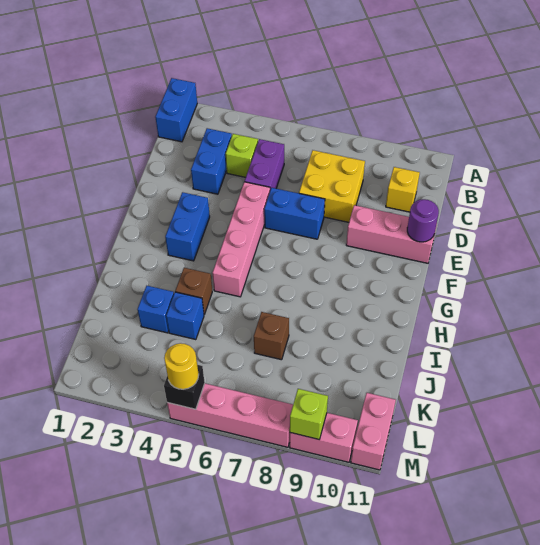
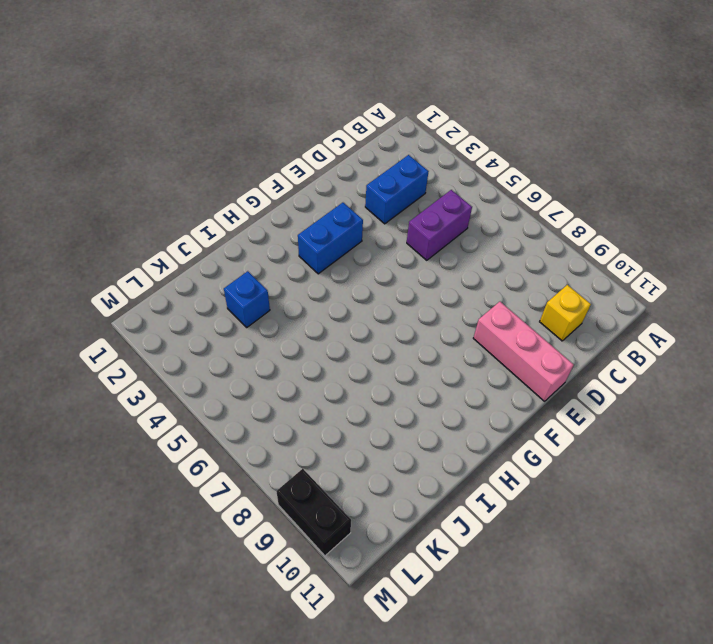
black 1x2 brick [276,469,351,556] -> pink 1x2 brick [290,413,358,462]
none -> blue 1x2 brick [155,78,197,142]
none -> lime 1x1 brick [226,134,258,177]
none -> yellow 2x2 brick [299,150,365,222]

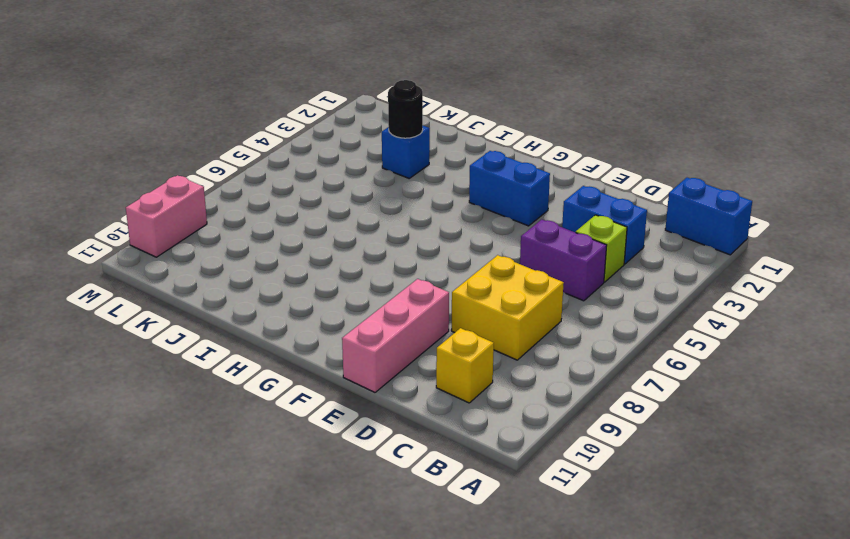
black 1x1 round brick [388,80,423,138] -> none
none -> pink 1x4 brick [213,182,270,297]
none -> blue 1x2 brick [264,188,325,239]
none -> brown 1x1 brick [175,267,212,314]

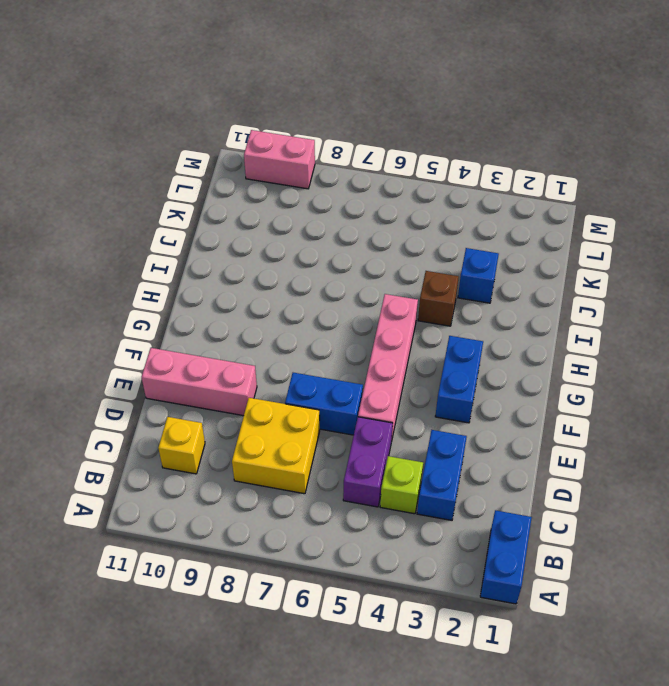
none -> blue 1x1 brick [166,292,204,340]
none -> brown 1x1 brick [254,312,289,360]
none -> pink 1x2 brick [351,393,396,470]

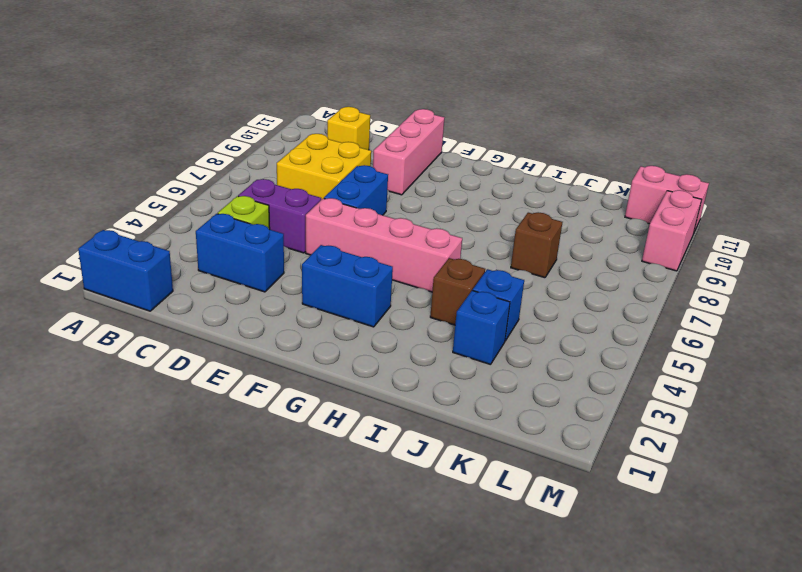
none -> pink 1x4 brick [167,383,293,447]
none -> purple 1x1 round brick [407,199,439,242]
none -> black 1x1 brick [164,365,205,409]

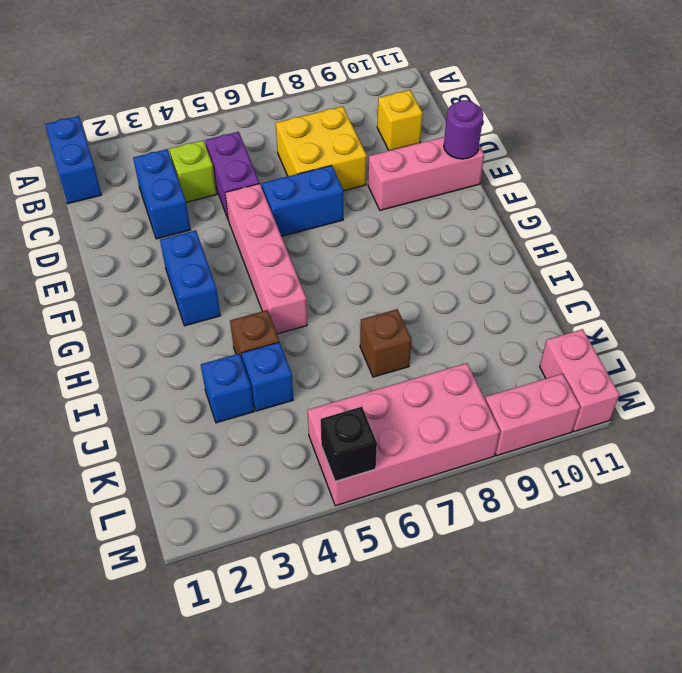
pink 2x4 brick [308,363,500,506] -> pink 1x4 brick [167,383,293,447]
none -> lime 1x1 brick [290,389,328,440]
none -> yellow 1x1 round brick [164,343,199,389]

